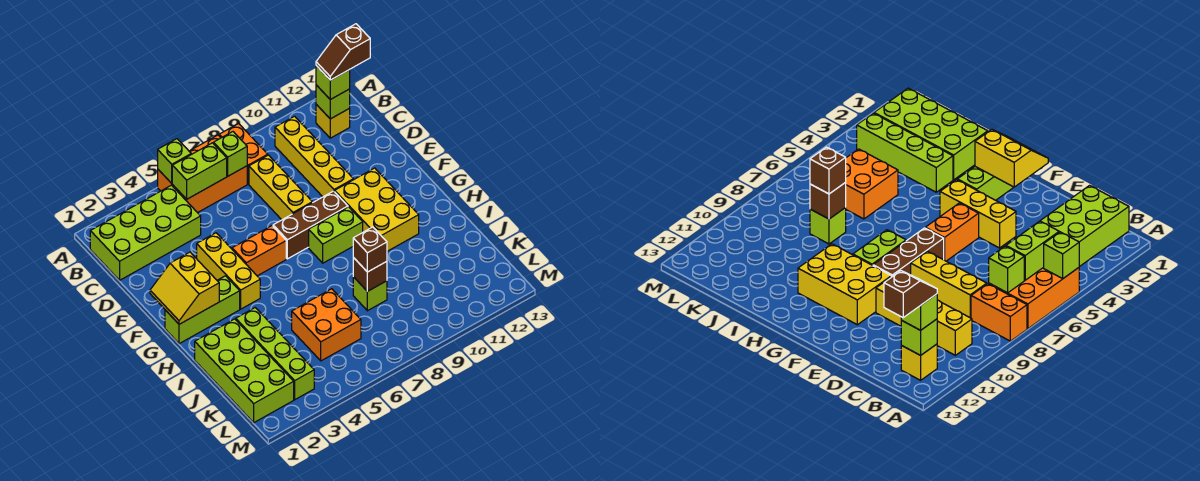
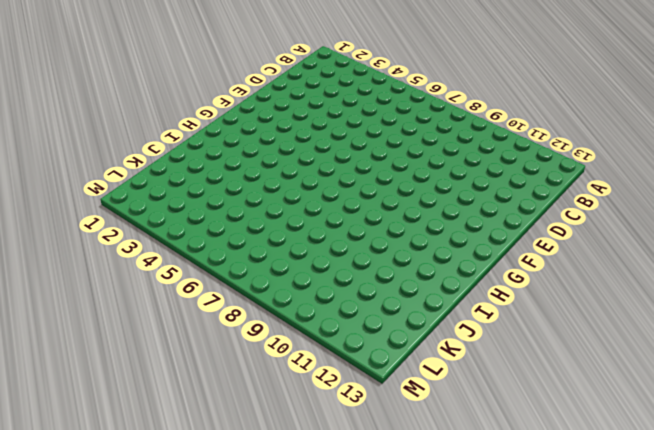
none -> orange 2x3 brick [158,135,247,213]
none -> orange 1x2 brick [219,124,268,184]
none -> lime 2x4 brick [90,185,201,280]

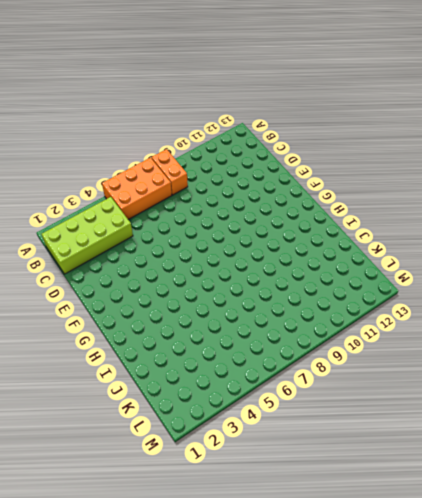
none -> yellow 1x4 brick [275,116,353,197]
none -> yellow 1x1 brick [316,104,350,138]
none -> yellow 1x3 brick [249,155,312,220]

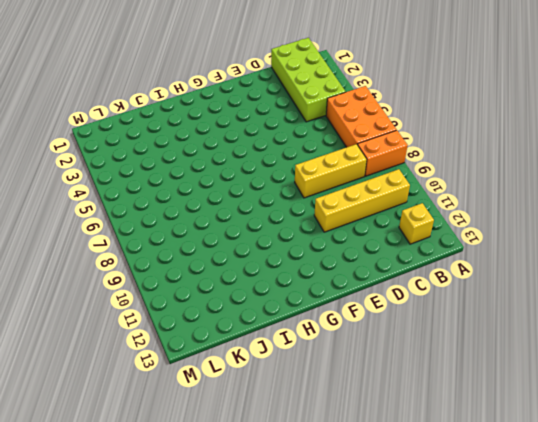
none -> yellow 1x3 brick [197,233,260,309]
none -> orange 1x2 brick [232,226,286,276]
none -> brown 1x3 brick [273,191,348,259]

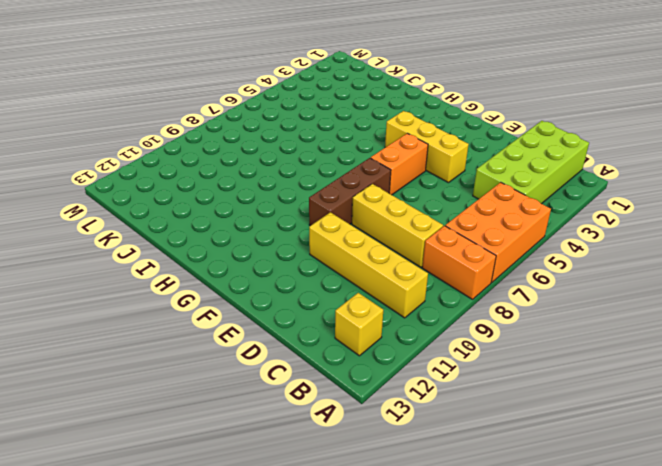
none -> yellow 2x3 brick [335,168,419,251]
none -> lime 1x3 brick [165,276,240,344]
none -> lime 1x2 brick [309,207,363,263]

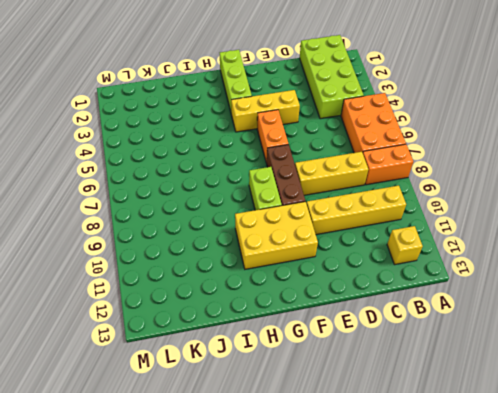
none -> lime 2x4 brick [195,319,294,422]
none -> lime 1x4 brick [236,308,314,400]
none -> orange 2x2 brick [292,289,361,361]

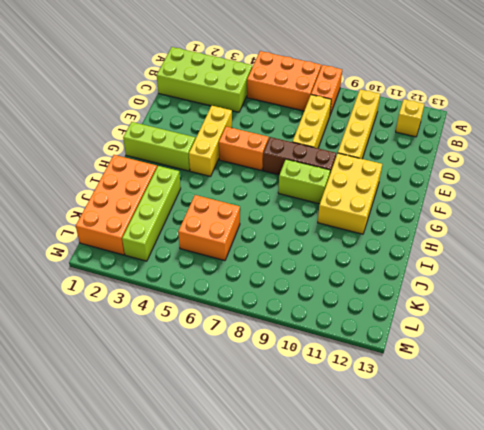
orange 2x4 brick [76,155,157,255] -> lime 2x4 brick [195,319,294,422]
none -> lime 1x1 brick [353,277,387,311]
none -> lime 1x1 brick [158,139,191,183]
none -> lime 1x2 brick [172,143,227,199]

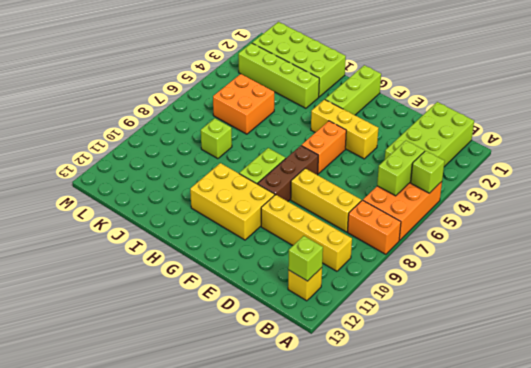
none -> lime 1x1 brick [214,132,247,176]
none -> yellow 2x2 slope [150,252,219,324]
none -> brown 1x1 brick [353,258,387,291]

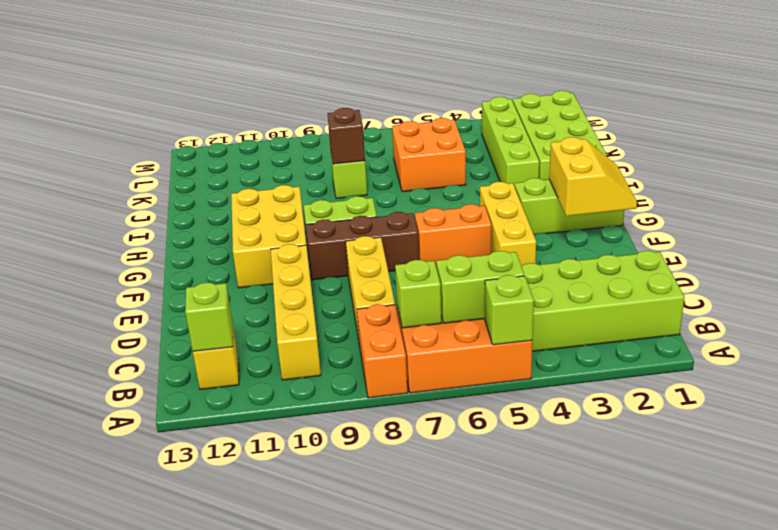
none -> lime 1x1 brick [316,66,350,100]
none -> brown 1x1 brick [353,227,387,272]
none -> brown 1x2 slope [316,24,370,80]

